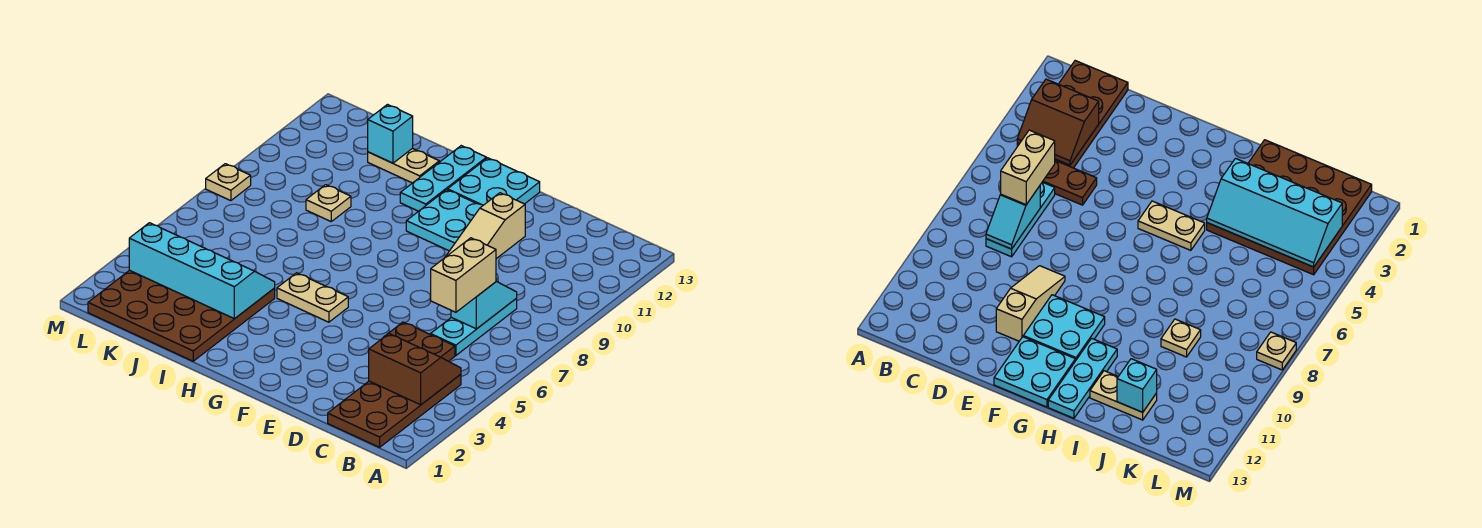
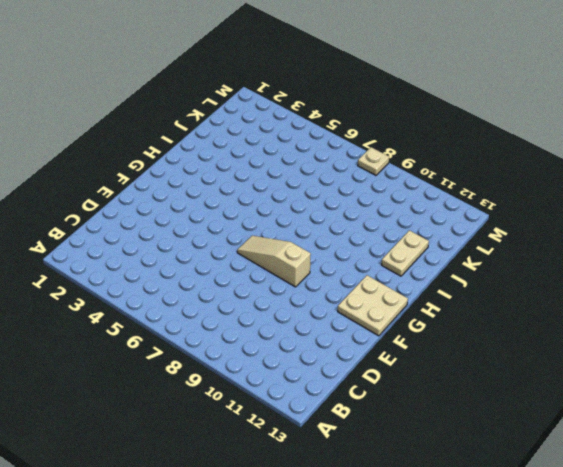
tan 1x3 slope [237,236,311,287] -> tan 1x3 slope moved to [446,193,525,259]
tan 2x2 plate [338,275,408,336] -> cyan 2x2 plate [448,158,540,205]
none -> brown 2x4 plate [328,374,461,447]
none -> brown 1x2 plate [384,322,455,361]
none -> cyan 1x3 plate [431,299,517,356]

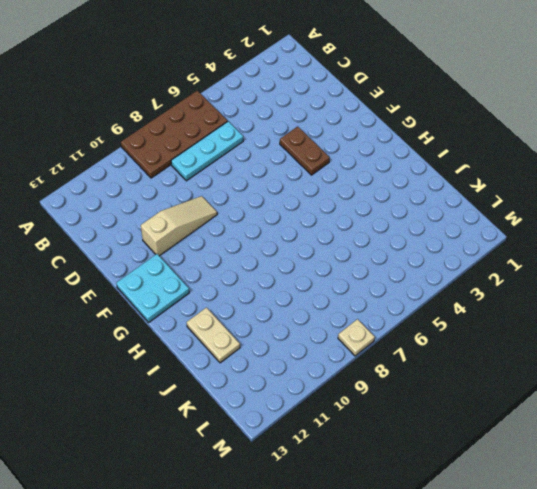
brown 2x4 plate [121,91,228,178] -> brown 2x4 plate moved to [328,374,461,447]
brown 1x2 plate [280,126,330,175] -> brown 1x2 plate moved to [384,322,455,361]
none -> cyan 2x2 plate [406,190,483,251]
none -> tan 1x2 plate [277,273,348,322]
none -> cyan 1x3 plate [400,146,487,211]

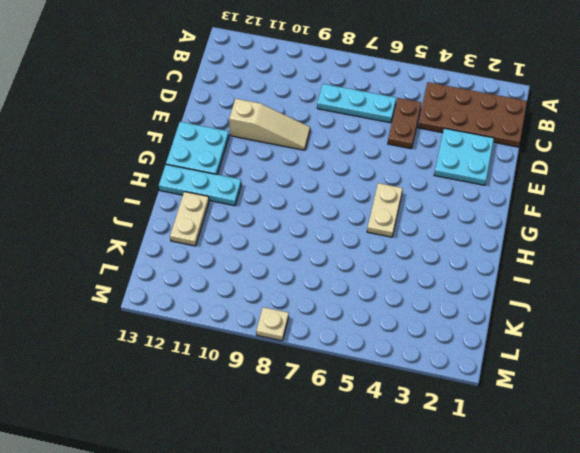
cyan 2x2 plate [434,128,494,185] -> cyan 2x2 plate moved to [406,190,483,251]
none -> brown 4x4 plate [88,270,275,361]
none -> tan 1x1 plate [306,185,351,221]
none -> brown 2x2 slope [369,334,461,405]

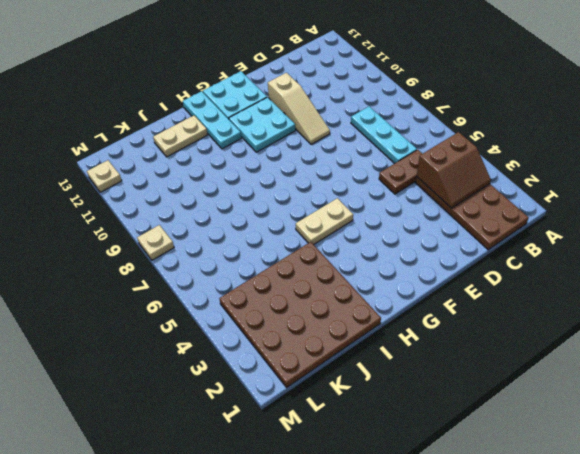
brown 2x2 slope [417,132,491,208] -> brown 2x2 slope turned to [369,334,461,405]
tan 1x1 plate [87,160,122,192] -> tan 1x1 plate moved to [306,185,351,221]
none -> cyan 1x2 slope [451,282,517,329]
none -> cyan 2x4 slope [129,223,275,319]
none -> cyan 1x1 brick [368,105,413,163]

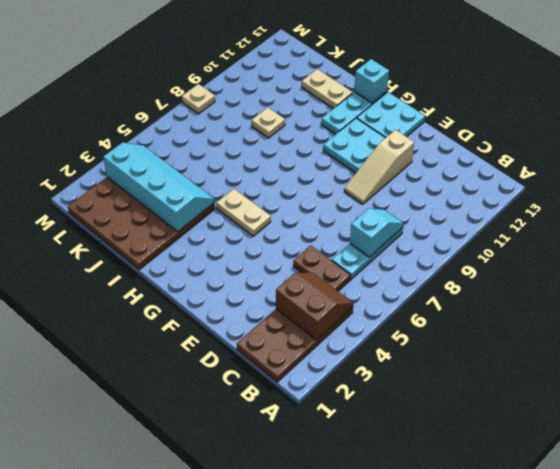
cyan 1x1 brick [354,59,389,103] -> cyan 1x1 brick moved to [368,105,413,163]
none -> tan 1x2 brick [431,238,496,312]

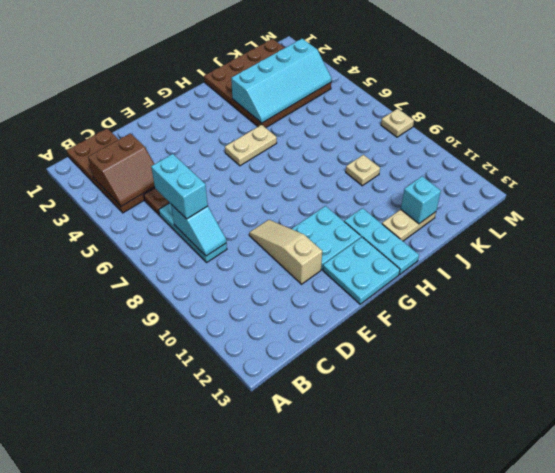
cyan 1x2 brick [151,154,208,219] -> tan 1x2 brick [431,238,496,312]

